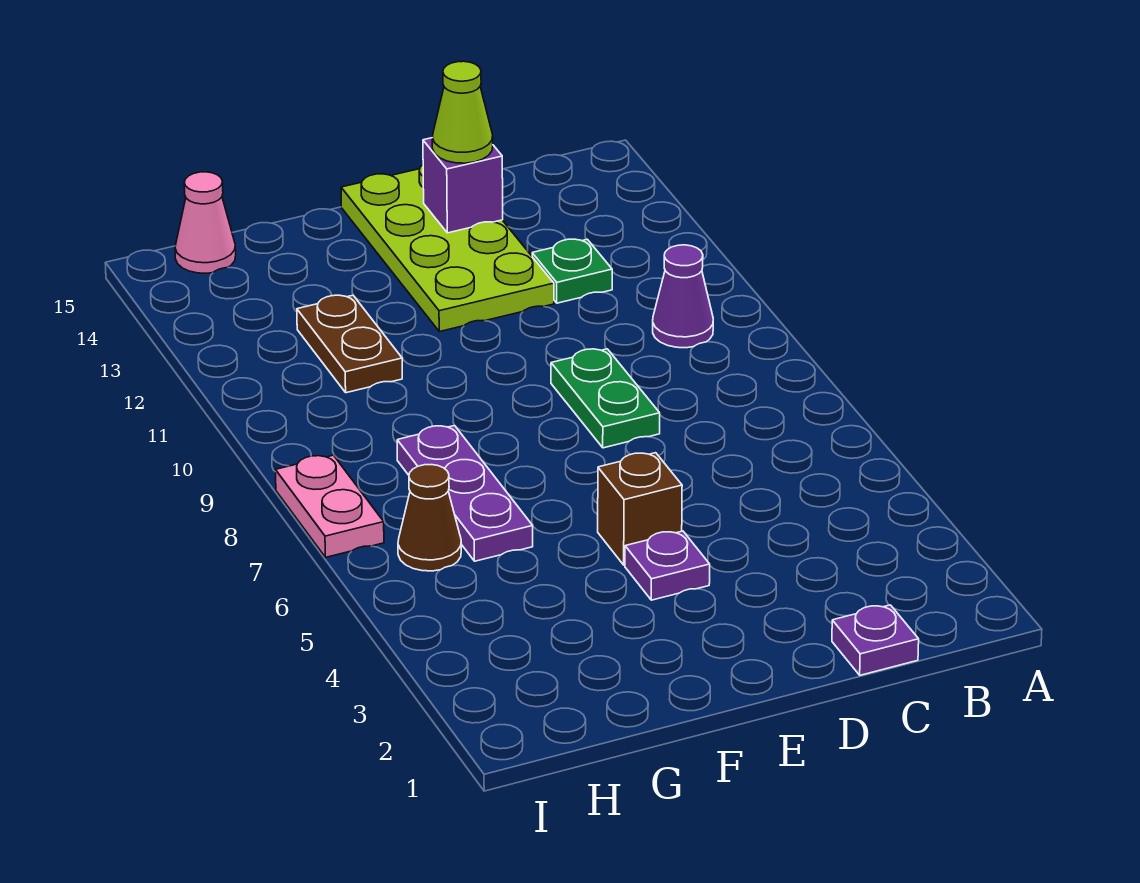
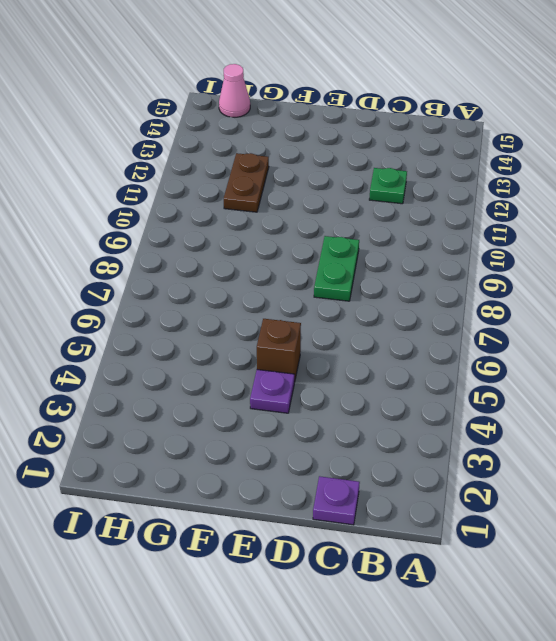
none -> purple 1x1 cone [653,245,713,348]
none -> lime 2x4 plate [341,165,554,332]
none -> purple 1x3 plate [397,426,533,561]

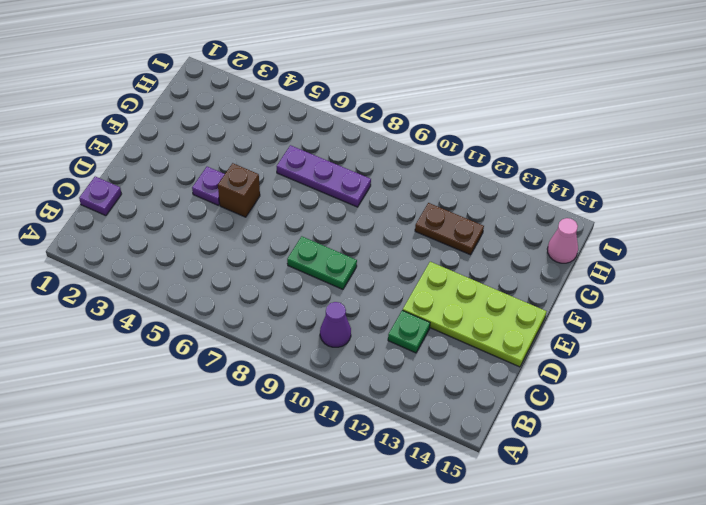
none -> brown 1x1 cone [398,465,461,571]
none -> pink 1x2 plate [276,455,384,557]
none -> purple 1x1 brick [423,138,503,233]

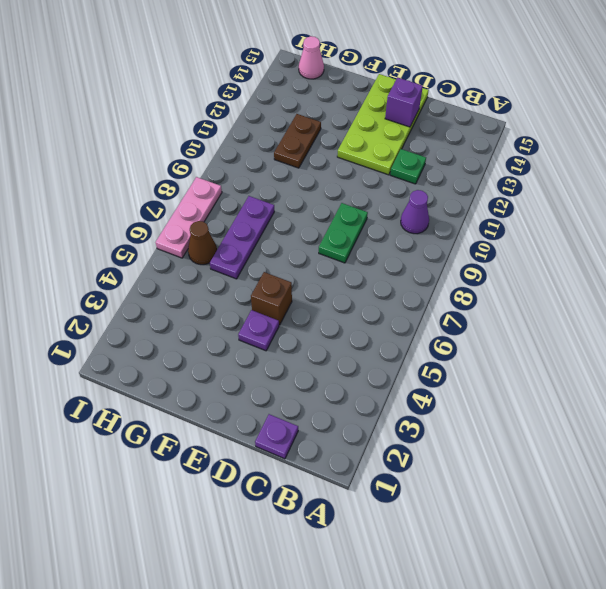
pink 1x3 plate [155,177,222,258] -> pink 1x2 plate [276,455,384,557]
none -> lime 1x1 cone [432,61,493,163]

